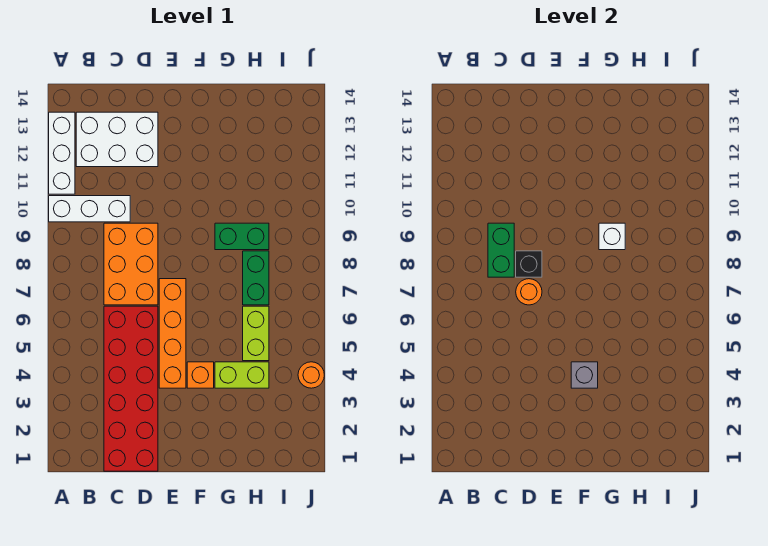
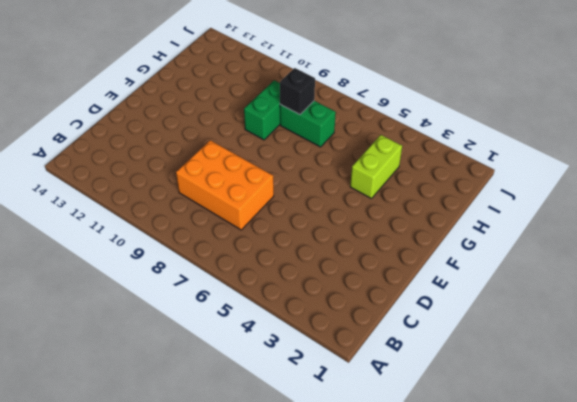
black 1x1 brick [280,68,315,115] -> black 1x1 brick moved to [516,251,542,277]
none -> white 1x3 brick [49,196,130,222]
none -> white 1x3 brick [49,112,75,194]
none -> white 2x3 brick [76,112,158,167]

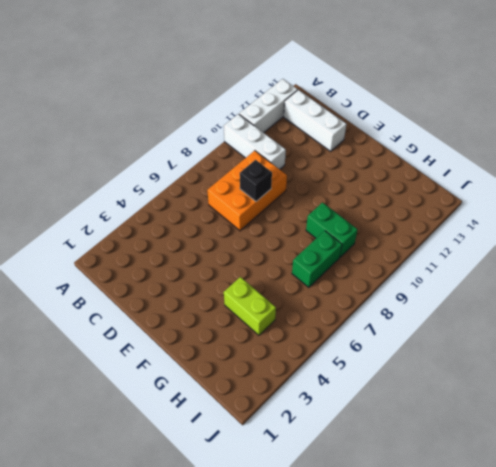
white 1x3 brick [284,90,346,151] -> white 2x3 brick [76,112,158,167]
none -> red 2x6 brick [104,306,158,471]
none -> orange 1x4 brick [159,279,186,388]
none -> orange 1x1 brick [187,362,214,388]

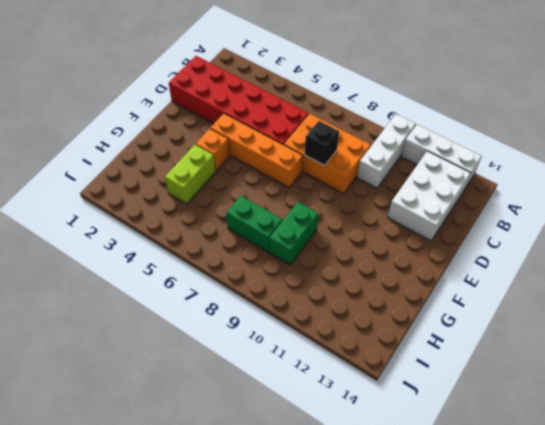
none -> lime 1x2 brick [243,306,269,361]
none -> orange 1x1 round brick [298,362,324,388]
none -> green 1x2 brick [488,223,514,277]

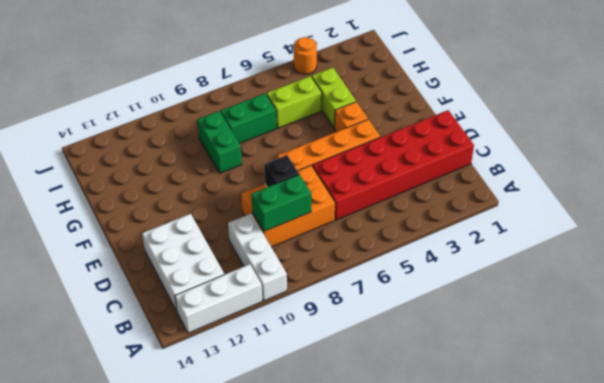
none -> orange 1x1 round brick [516,279,542,305]
none -> grey 1x1 brick [571,362,598,388]
none -> white 1x1 brick [599,223,625,250]

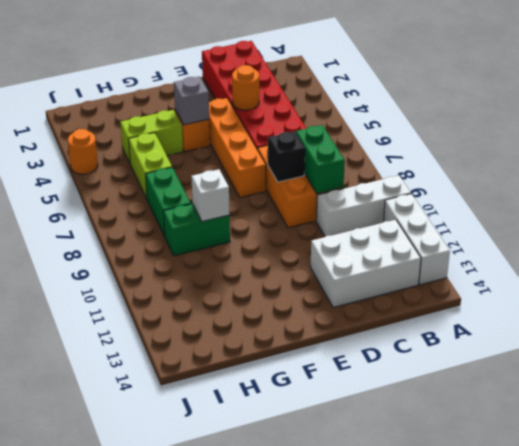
orange 1x1 round brick [232,65,259,110] -> orange 1x1 round brick moved to [516,279,542,305]

